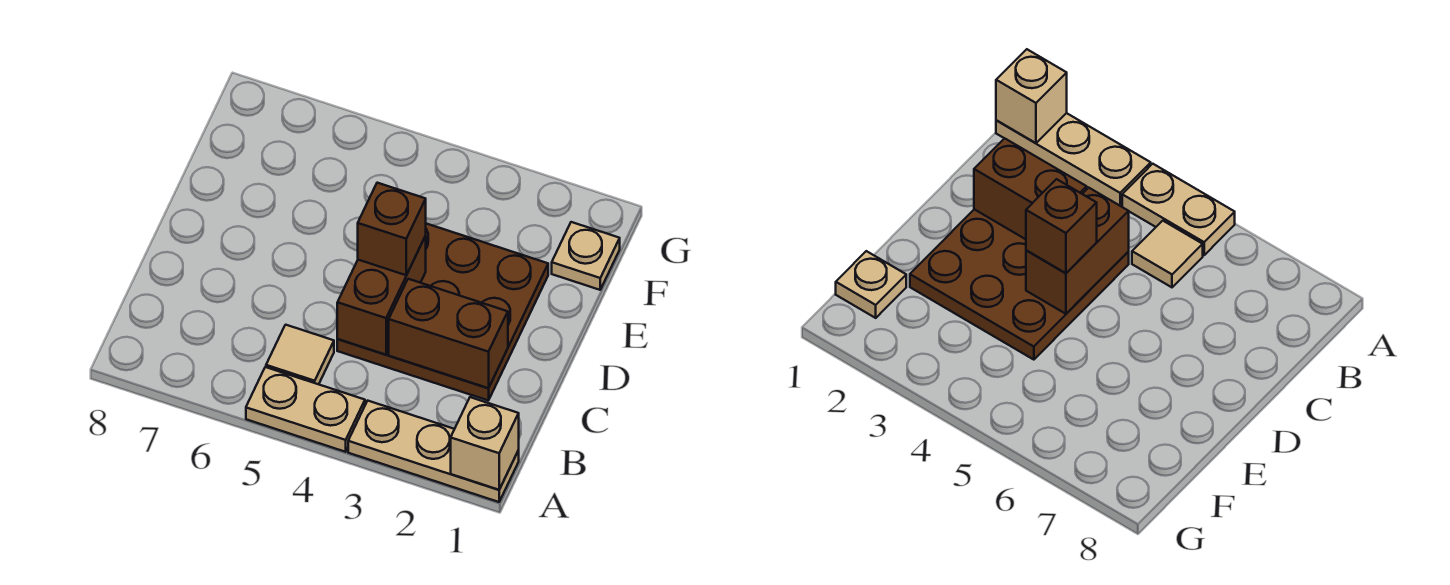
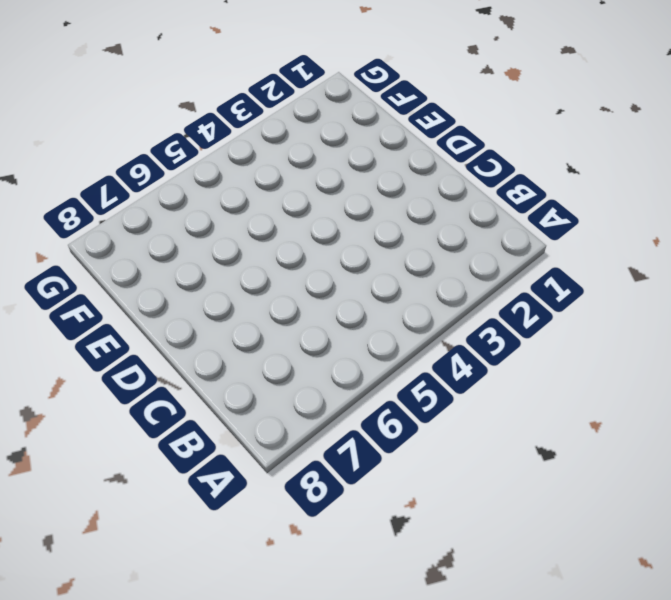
none -> tan 1x3 plate [348,401,519,502]
none -> tan 1x2 plate [246,367,365,452]

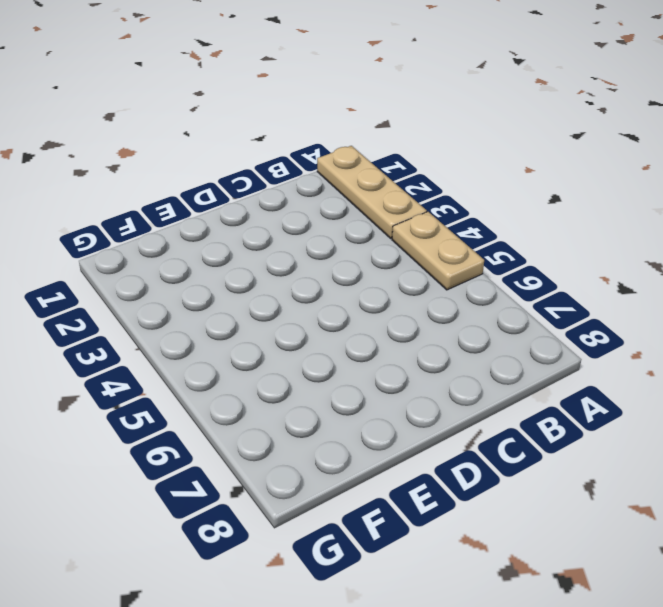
none -> tan 1x1 tile [266,325,334,384]
none -> brown 3x3 plate [337,224,548,400]

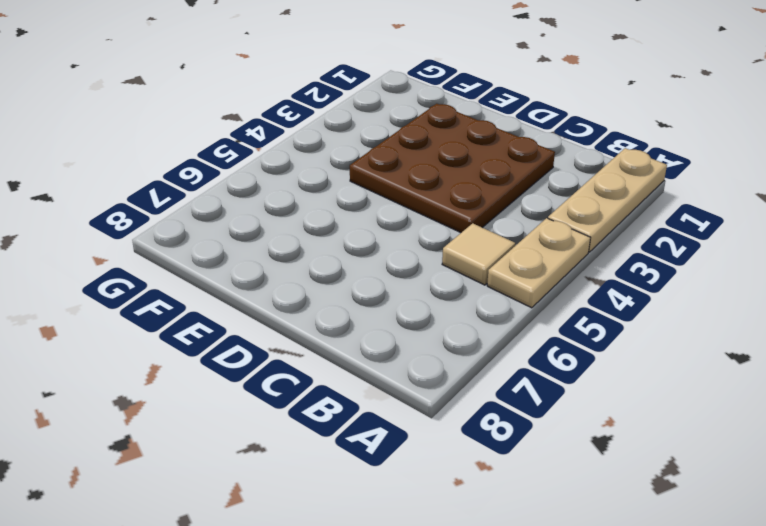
none -> tan 1x1 plate [552,222,620,290]
none -> tan 1x1 brick [451,397,519,490]

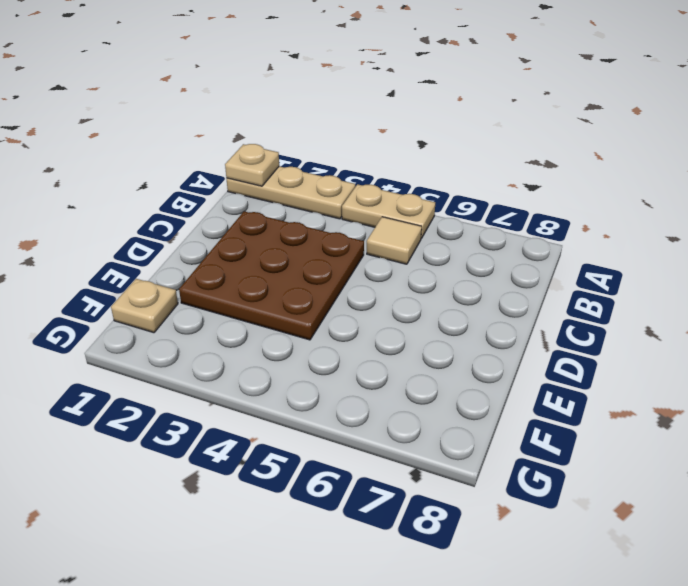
tan 1x1 plate [225,144,279,186] -> tan 1x1 brick [451,397,519,490]
none -> brown 1x2 brick [389,279,508,388]
none -> brown 1x2 brick [337,236,426,355]

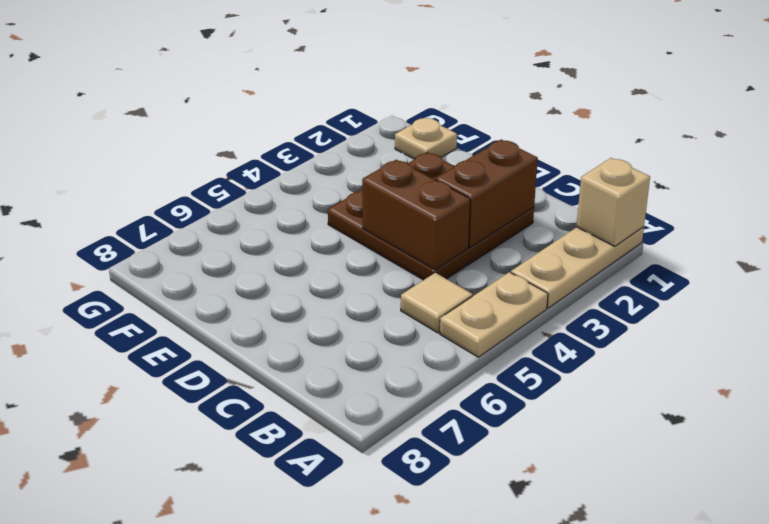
none -> brown 1x1 brick [358,183,426,275]

